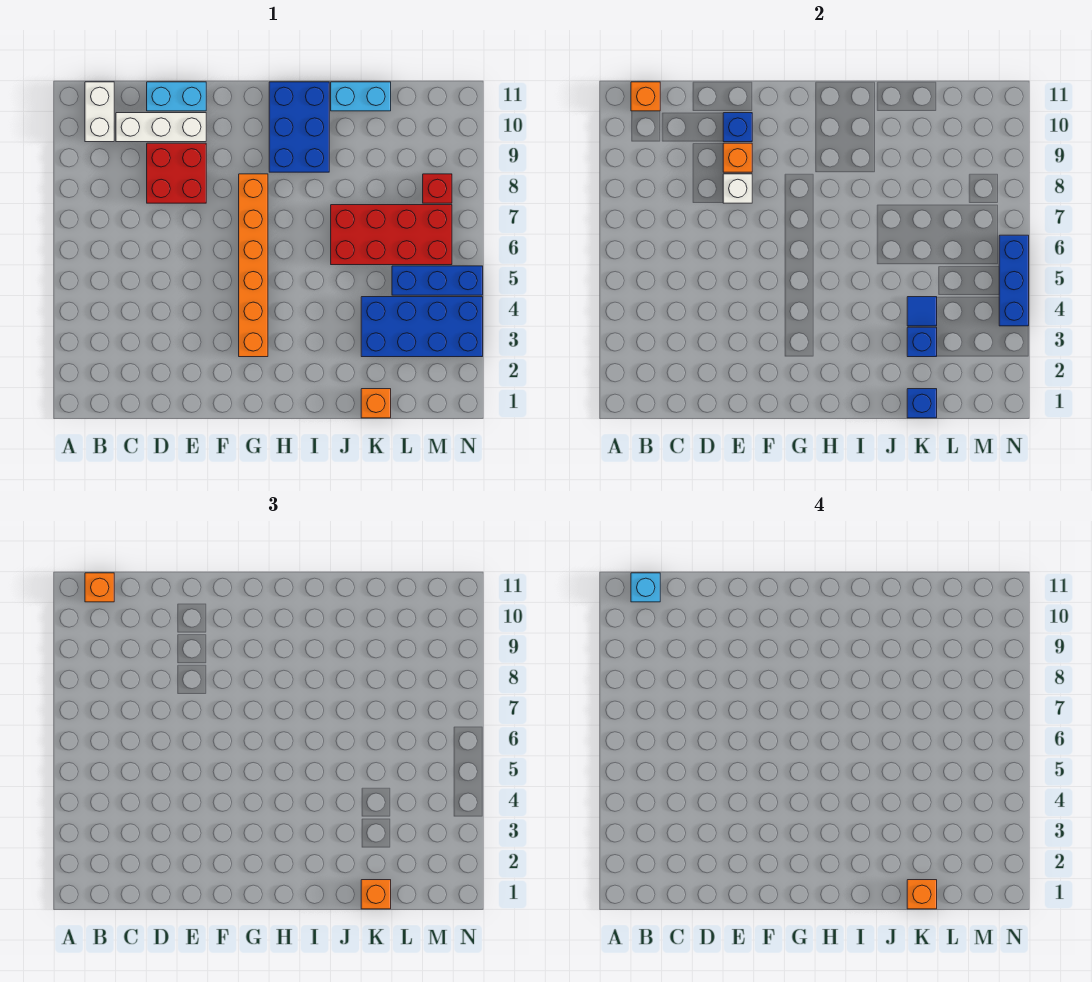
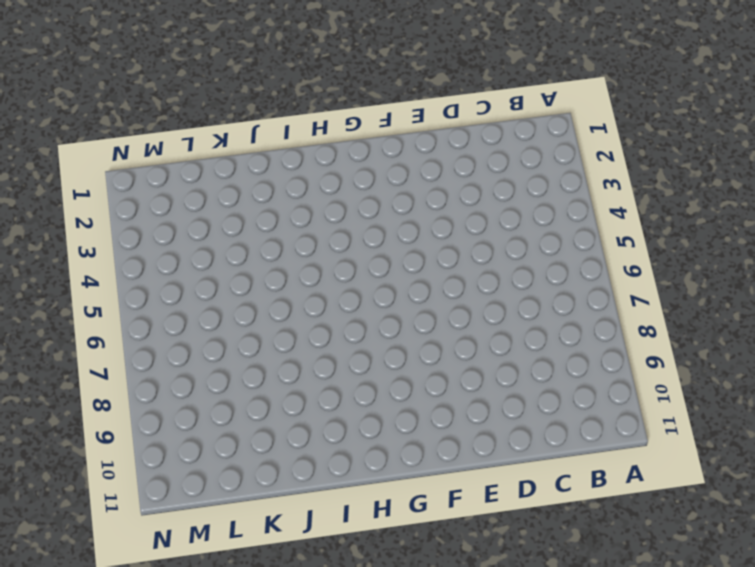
none -> white 1x2 brick [85,82,114,142]
none -> white 1x3 brick [116,113,206,142]
none -> red 2x2 brick [147,143,206,203]

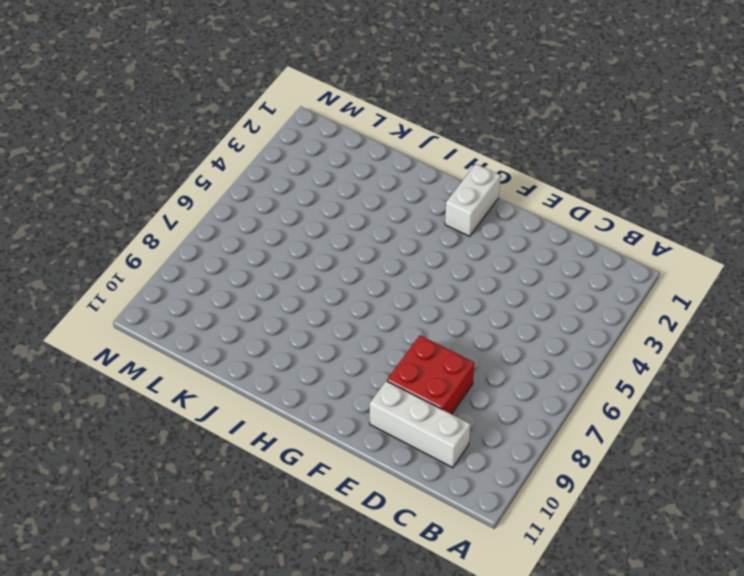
white 1x2 brick [445,164,500,236] -> white 1x2 brick moved to [85,82,114,142]
none -> cyan 1x2 brick [147,82,206,111]
none -> orange 1x6 brick [239,174,268,357]
none -> blue 2x3 brick [269,82,329,172]

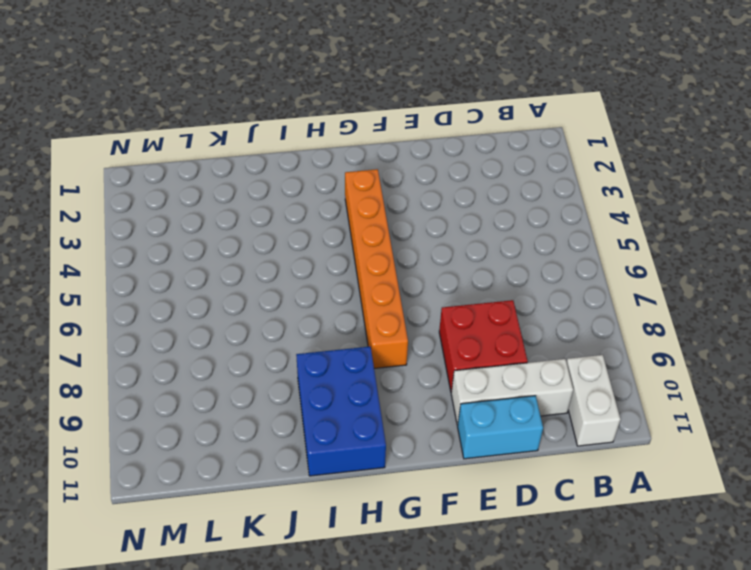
none -> red 2x4 brick [331,205,452,265]
none -> cyan 1x2 brick [331,82,391,111]
none -> orange 1x1 brick [361,389,391,418]

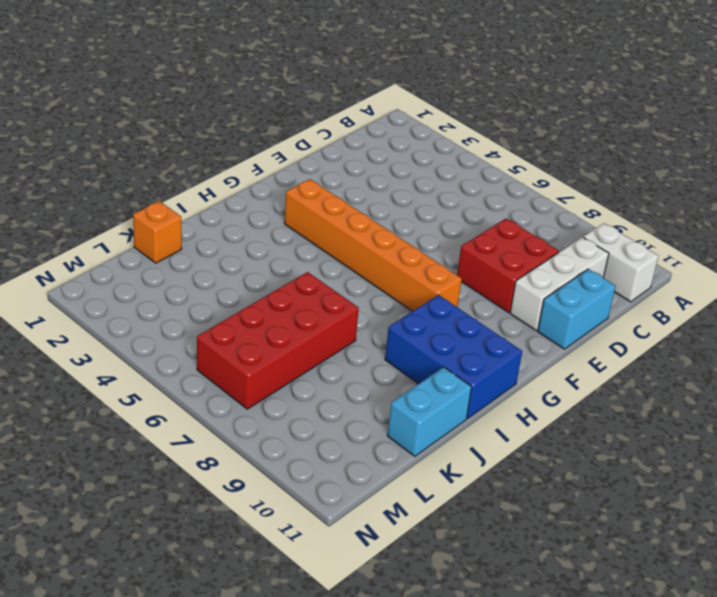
none -> blue 2x4 brick [361,297,483,357]
none -> blue 1x3 brick [392,266,483,295]
none -> red 1x1 brick [423,174,452,203]

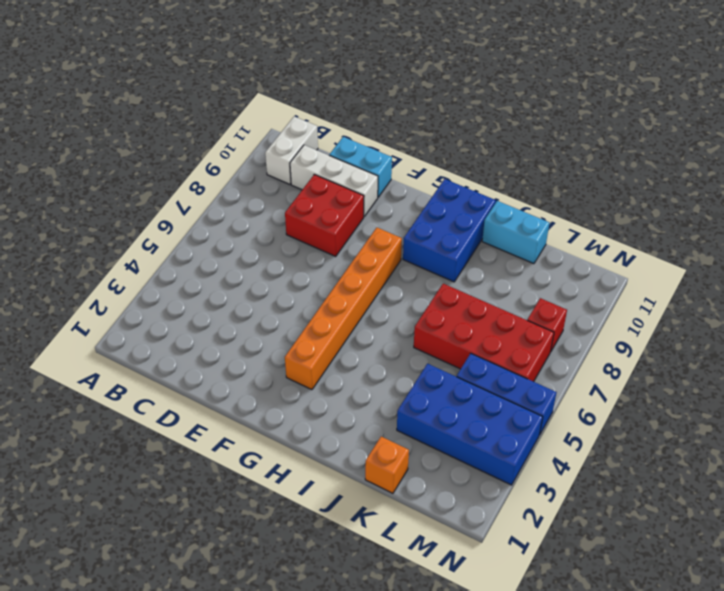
none -> orange 1x1 brick [631,82,660,111]
none -> white 1x1 brick [723,174,752,203]
none -> orange 1x1 brick [723,143,752,172]

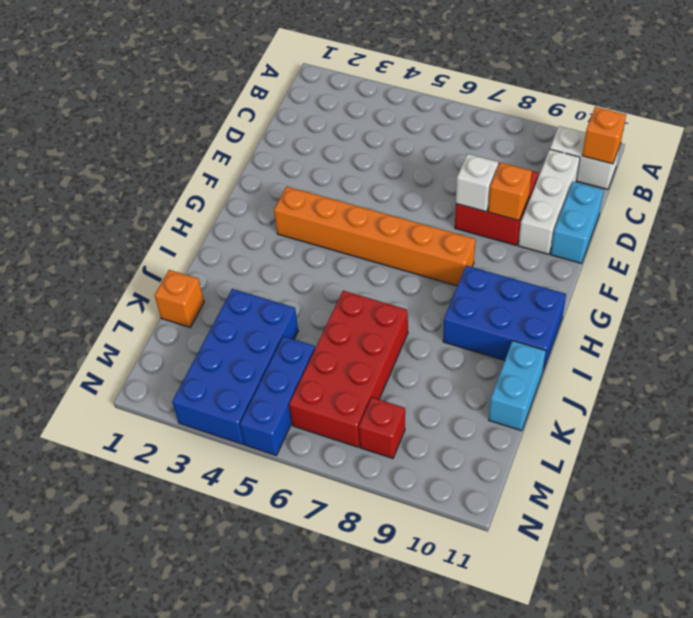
none -> blue 1x1 brick [723,113,752,142]
none -> blue 1x1 brick [907,389,937,418]
none -> blue 1x1 brick [907,327,937,357]

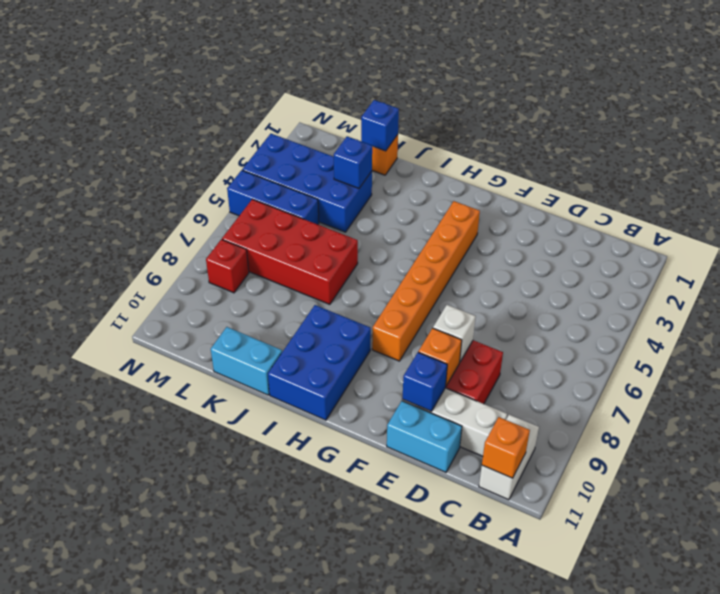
none -> blue 1x1 tile [907,297,937,326]
none -> blue 1x3 brick [999,235,1029,326]
none -> orange 1x1 brick [85,573,114,602]

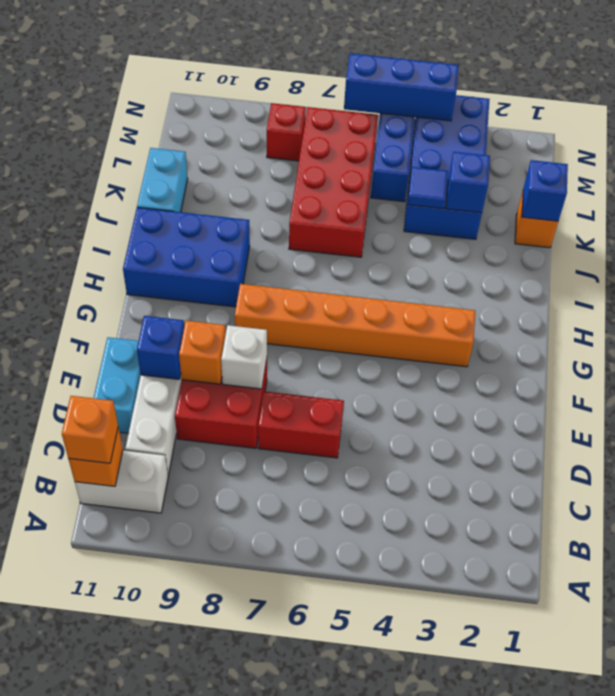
red 1x2 brick [258,391,344,458] -> none
none -> orange 1x1 brick [361,880,391,909]
none -> cyan 1x1 brick [631,573,660,602]
none -> orange 1x1 brick [907,880,937,909]

